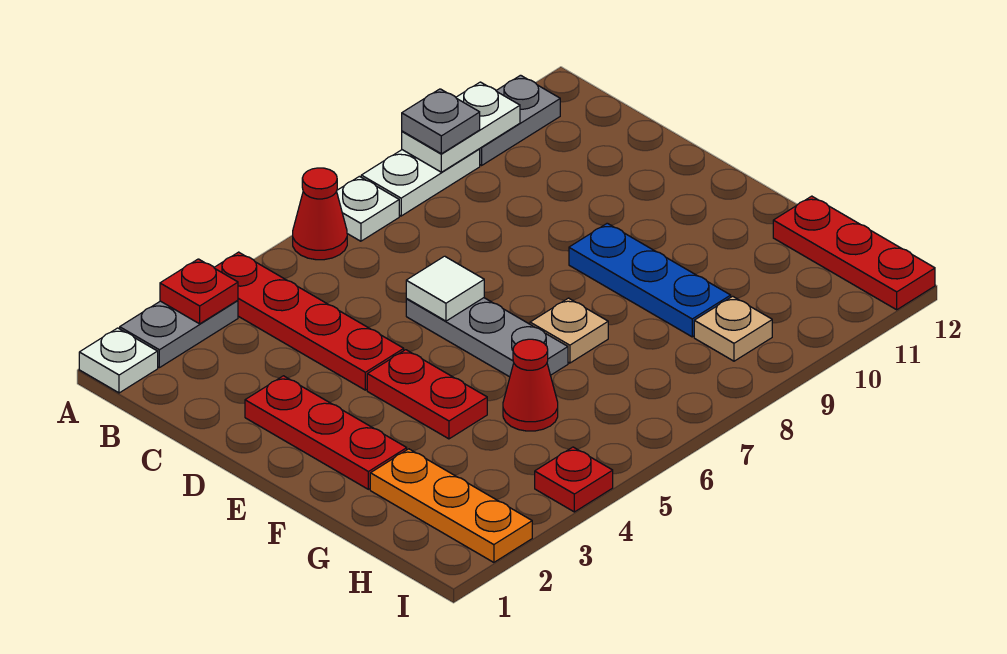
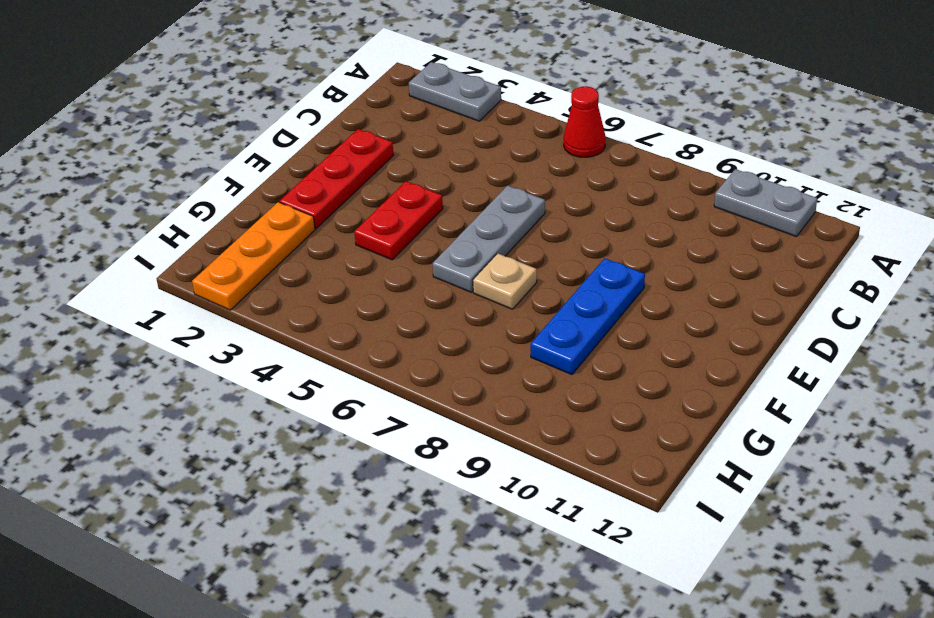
none -> white 1x1 plate [79,328,158,393]
none -> red 1x4 plate [214,252,404,390]
none -> white 1x1 plate [337,176,399,241]

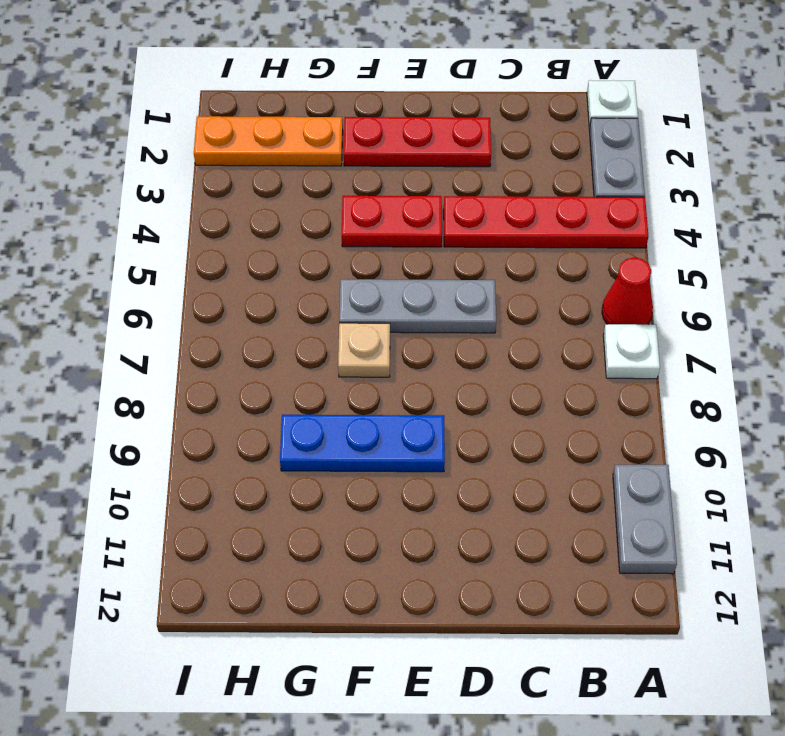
none -> white 1x2 plate [361,149,480,216]
none -> red 1x1 cone [503,339,558,431]
none -> red 1x3 plate [773,196,935,310]

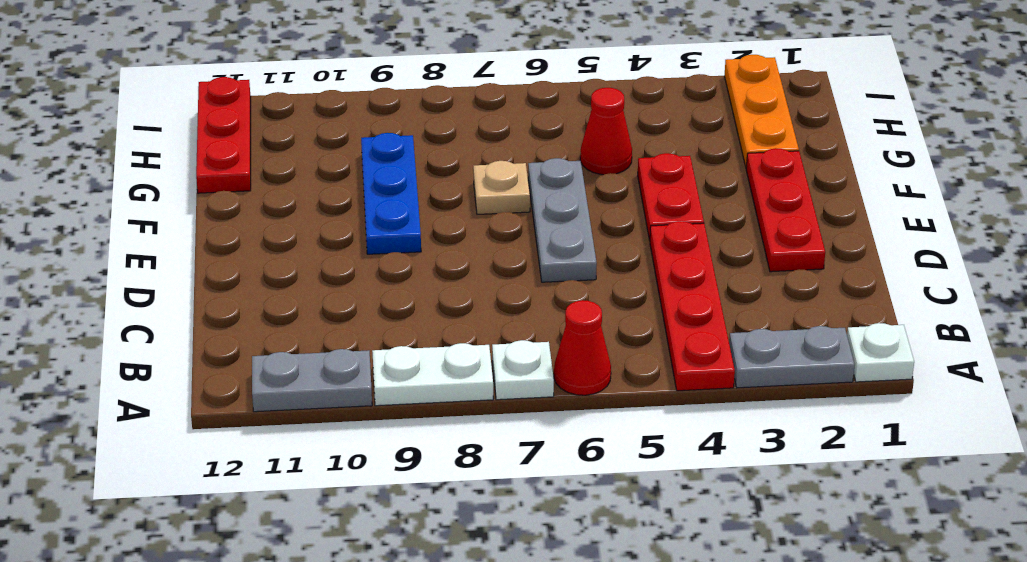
none -> tan 1x1 plate [694,296,772,361]
none -> red 1x1 plate [535,447,613,512]
none -> red 1x1 plate [160,259,238,324]

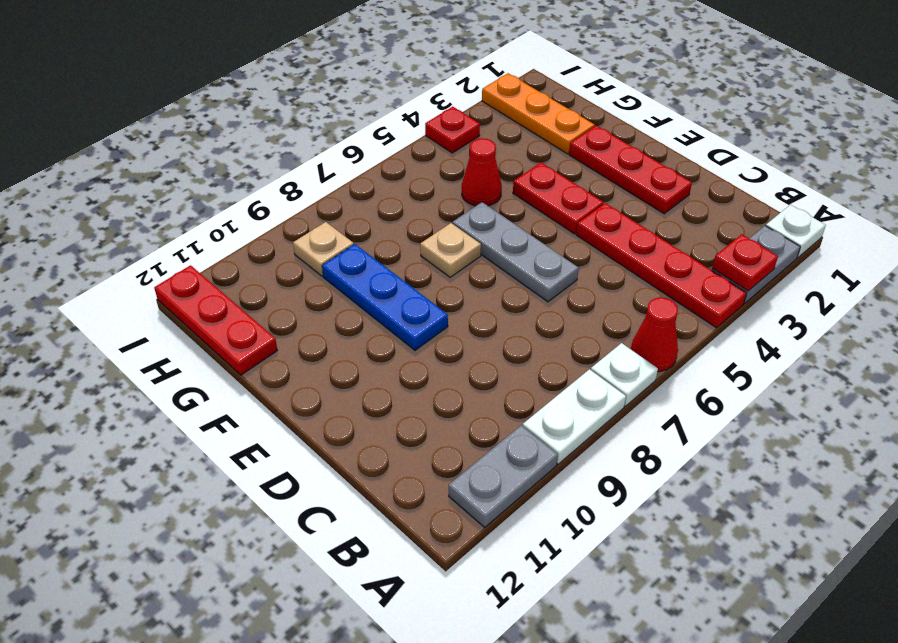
none -> white 1x2 plate [402,82,520,172]
none -> white 1x1 tile [406,256,484,321]
none -> grey 1x1 plate [402,89,480,154]

